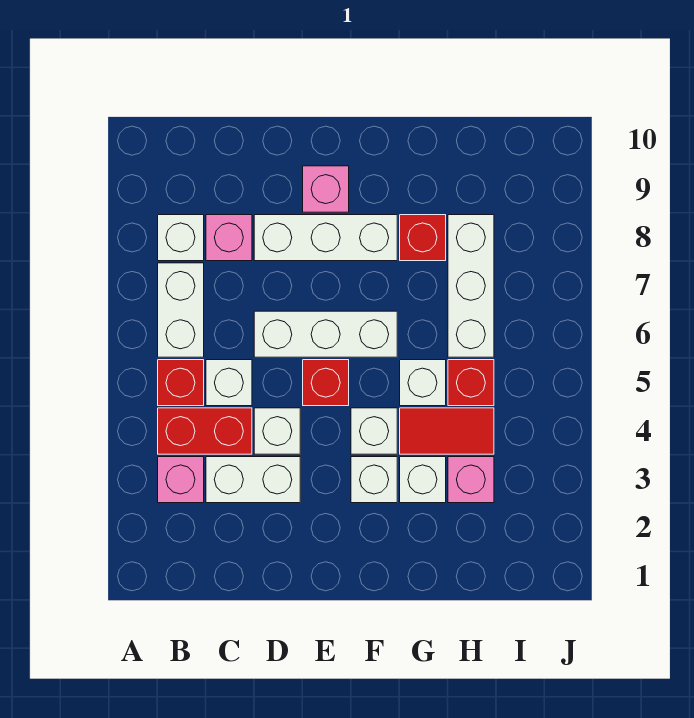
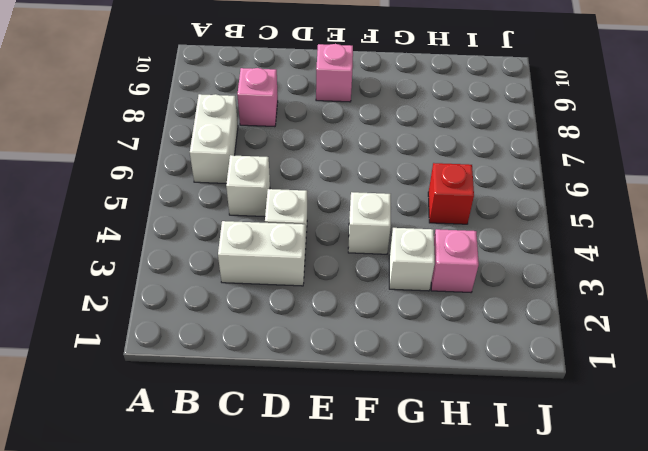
none -> pink 1x1 brick [158,457,204,503]
none -> red 1x2 brick [158,408,252,454]
none -> red 1x1 brick [158,360,204,406]

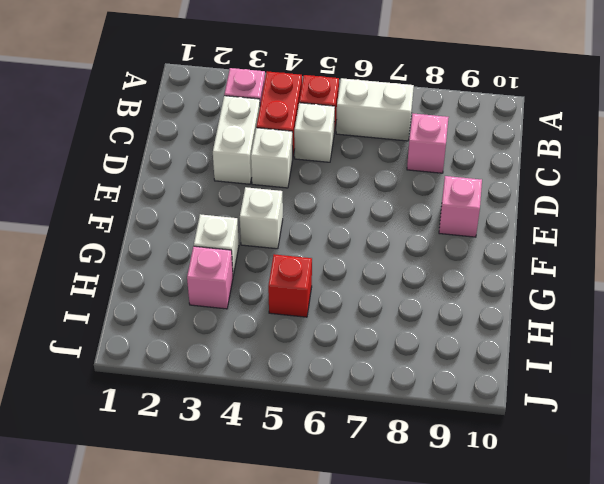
none -> white 1x1 brick [158,215,204,261]
none -> white 1x3 brick [254,311,397,357]
none -> white 1x3 brick [254,215,397,261]

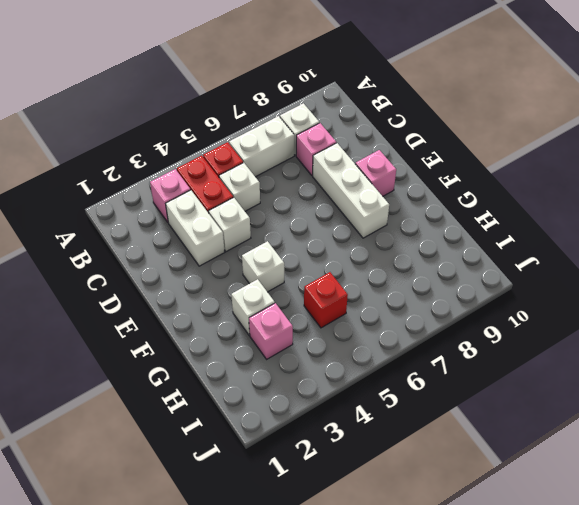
none -> white 1x3 brick [254,311,397,357]
none -> red 1x1 brick [303,360,349,406]
none -> white 1x1 brick [351,457,397,503]

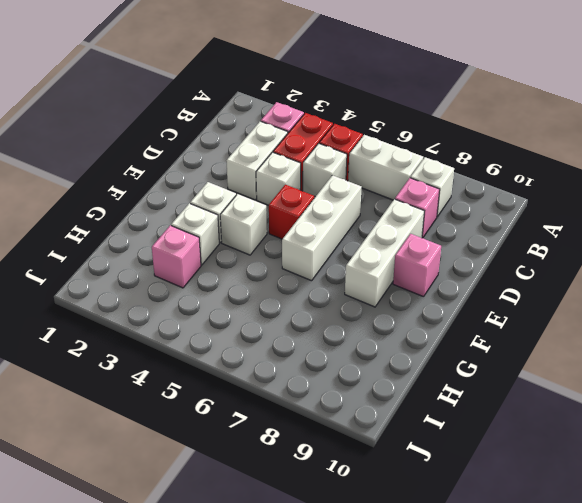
none -> red 1x2 tile [400,408,494,454]
none -> white 1x1 brick [400,360,446,406]
none -> red 1x1 brick [400,215,446,261]

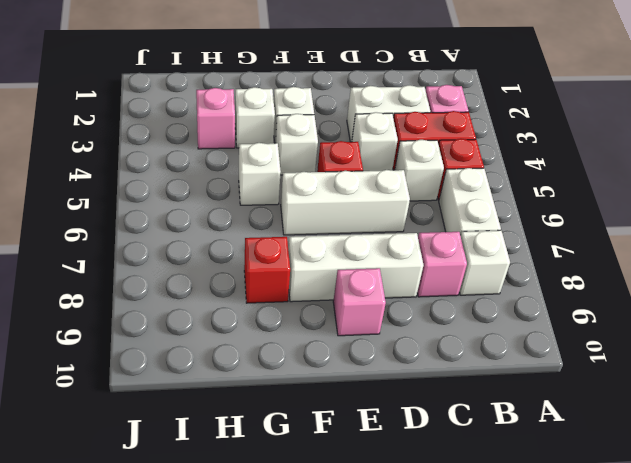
none -> red 1x2 tile [400,408,494,454]
none -> red 1x1 brick [448,360,494,406]
none -> white 1x3 brick [448,215,494,357]

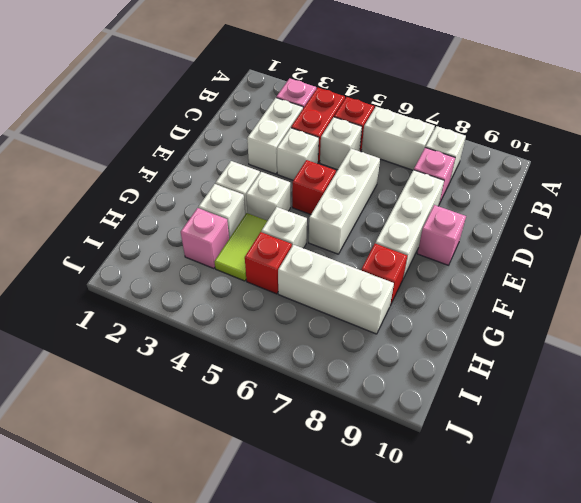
lime 1x2 tile [215,213,267,281] -> red 1x2 tile [400,408,494,454]

